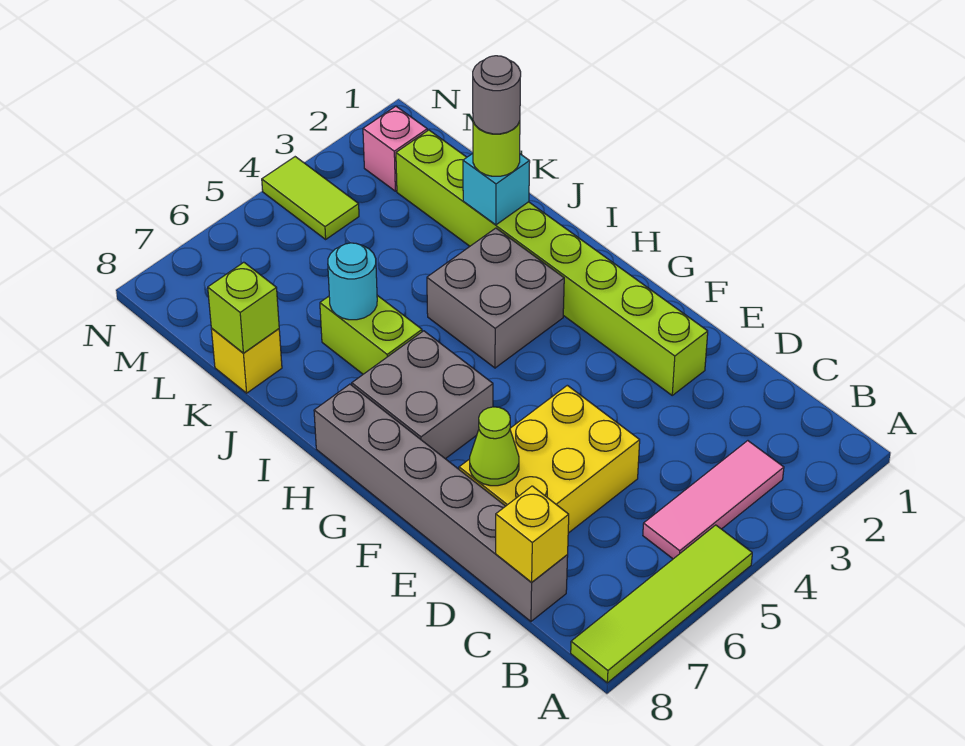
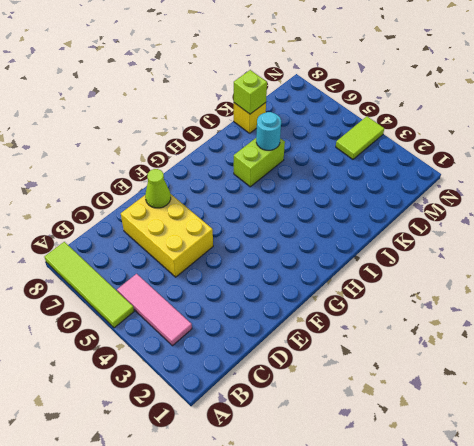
none -> grey 1x6 brick [314,384,568,621]
none -> lime 1x8 brick [396,130,708,395]
none -> grey 2x2 brick [352,331,493,459]

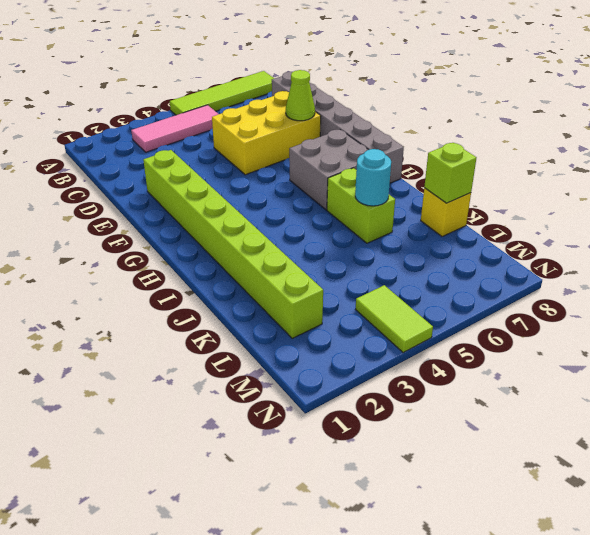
none -> grey 2x2 brick [427,228,564,368]
none -> pink 1x1 brick [363,106,427,191]
none -> yellow 1x1 brick [496,486,569,582]

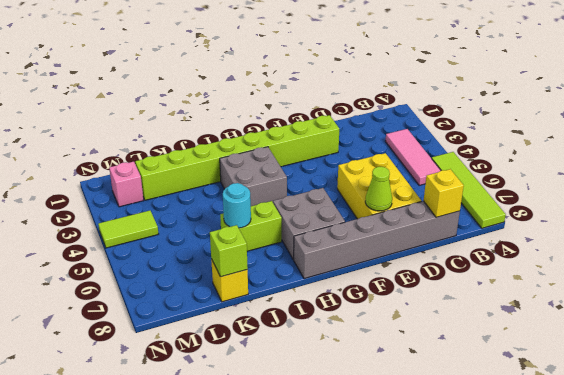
none -> cyan 1x1 brick [463,154,530,225]
none -> lime 1x1 round brick [473,121,520,176]
none -> grey 1x1 round brick [473,56,521,134]

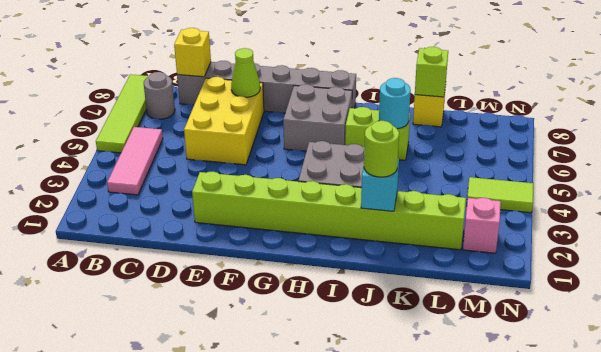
grey 1x1 round brick [144,72,175,119] -> grey 1x1 round brick moved to [473,56,521,134]

